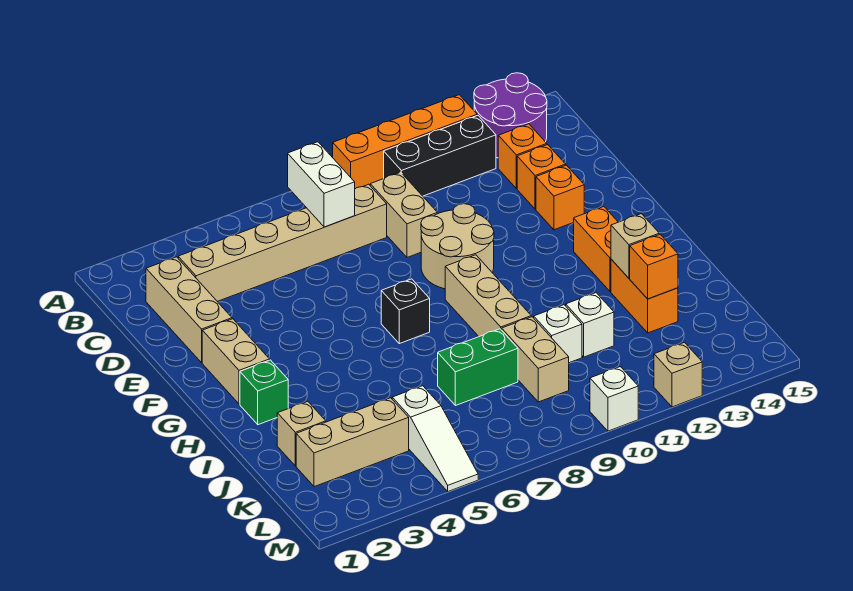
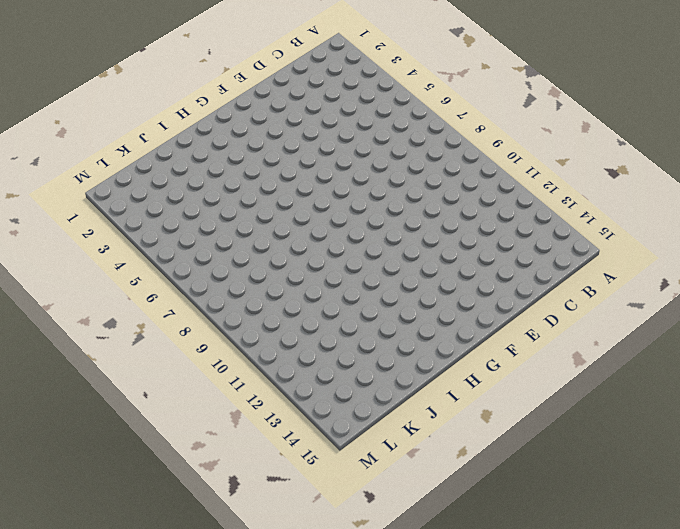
none -> orange 1x4 brick [333,95,477,189]
none -> purple 2x2 round brick [474,73,547,158]
none -> black 1x3 brick [384,115,496,196]

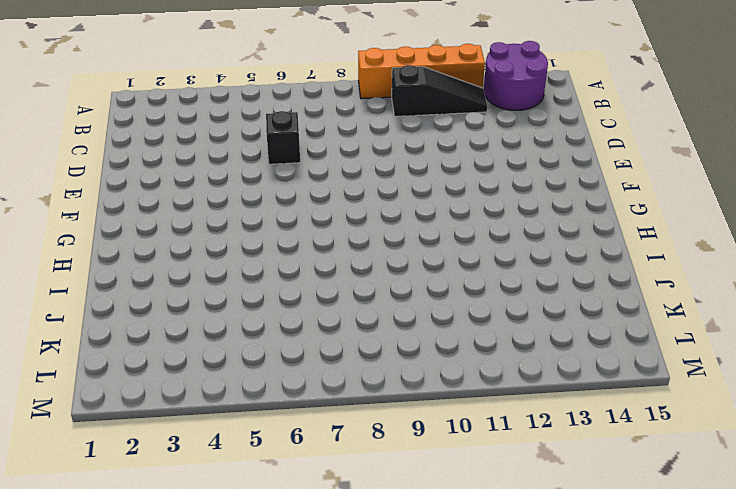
black 1x3 slope [392,65,487,116] -> black 1x3 brick [384,115,496,196]
black 1x1 brick [266,111,300,164] -> black 1x1 brick moved to [381,279,430,344]
none -> tan 1x3 brick [146,257,232,363]
none -> tan 1x6 brick [178,184,387,301]
none -> tan 1x2 brick [370,172,437,257]

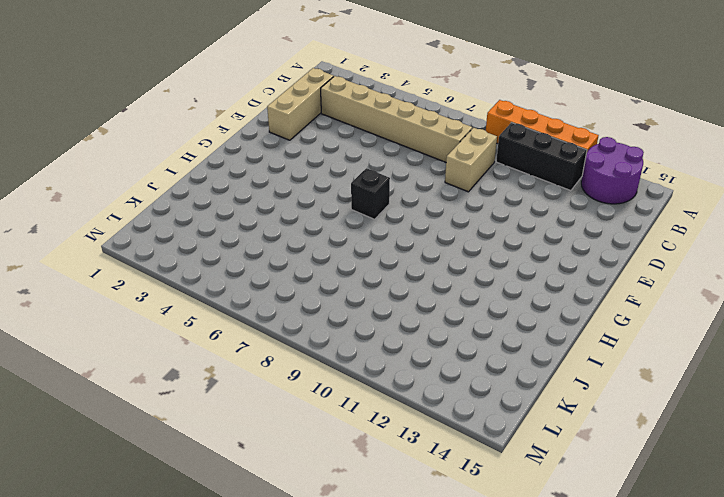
none -> orange 1x1 brick [498,124,547,188]
none -> orange 1x1 brick [517,145,566,209]
none -> tan 2x2 round brick [421,204,494,289]

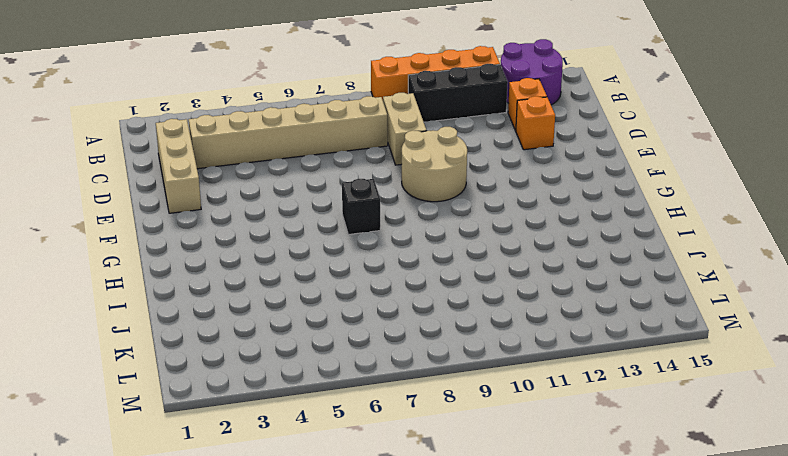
none -> orange 1x1 brick [536,165,584,230]
none -> tan 1x2 brick [202,319,270,404]
none -> tan 1x3 brick [445,255,531,337]

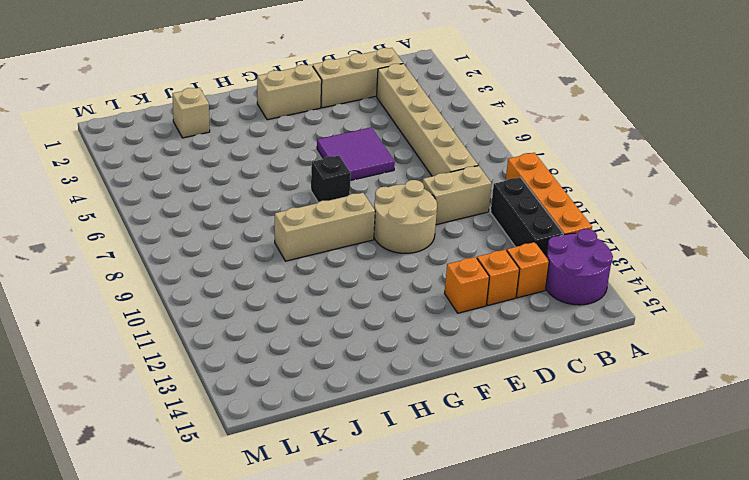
purple 2x2 tile [317,127,395,181] -> none
none -> orange 1x2 brick [574,207,618,292]
none -> green 1x1 brick [240,360,288,425]
none -> orange 1x2 brick [611,259,678,333]

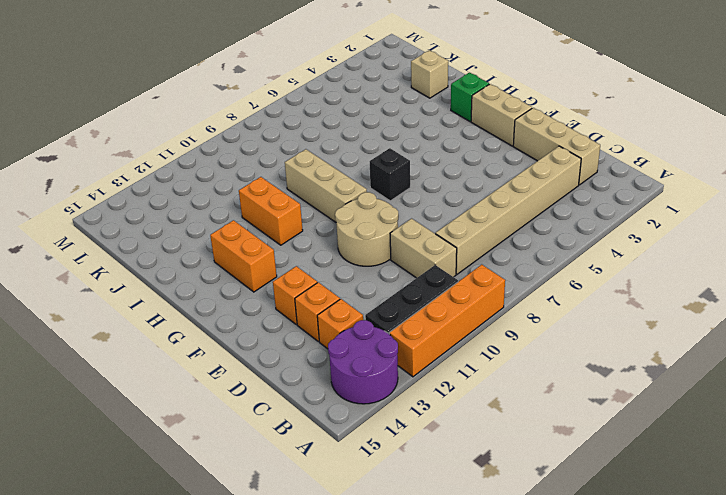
orange 1x2 brick [239,177,303,245] -> orange 1x2 brick moved to [611,259,678,333]
none -> green 1x2 brick [438,329,518,406]
none -> tan 1x2 brick [502,317,569,402]
none -> white 1x1 brick [534,305,582,363]

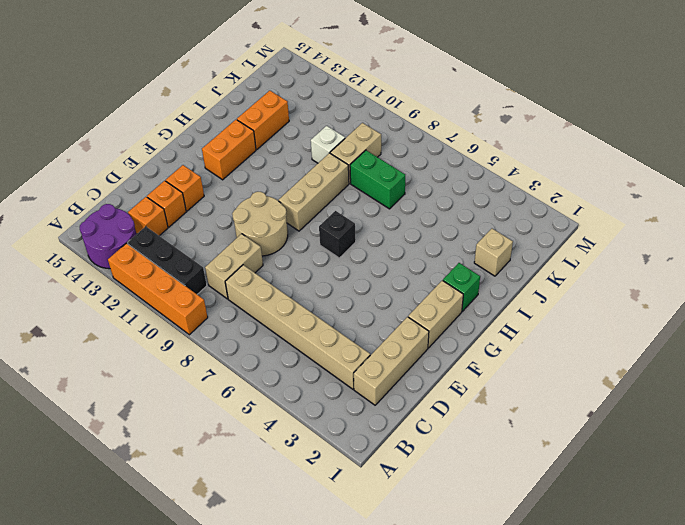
none -> white 1x1 brick [566,293,614,357]
none -> tan 1x3 brick [296,398,409,487]
none -> white 1x3 slope [392,386,478,491]

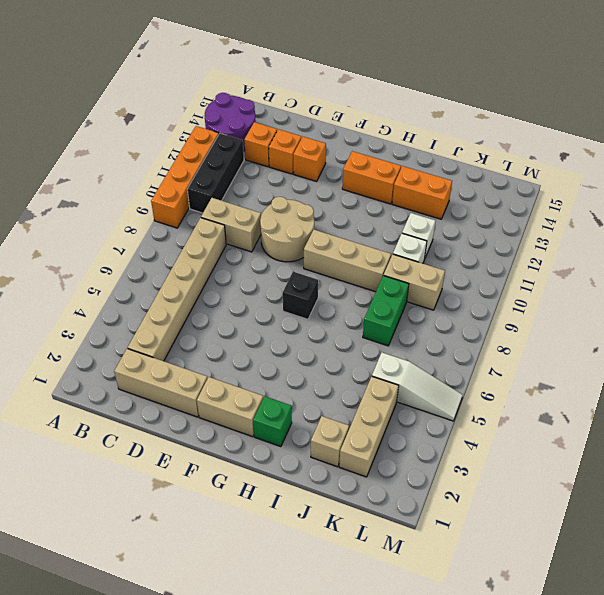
none -> white 1x1 brick [590,367,638,431]
none -> tan 1x1 brick [654,342,702,407]
none -> white 1x2 brick [288,142,355,227]

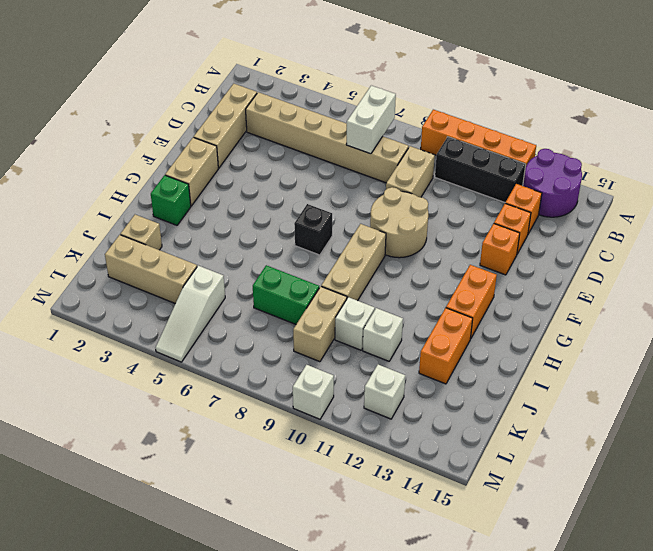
white 1x1 brick [364,365,405,419] -> none
none -> tan 1x1 brick [654,342,702,407]
none -> tan 1x1 brick [611,214,659,278]
none -> orange 1x1 brick [630,234,678,299]

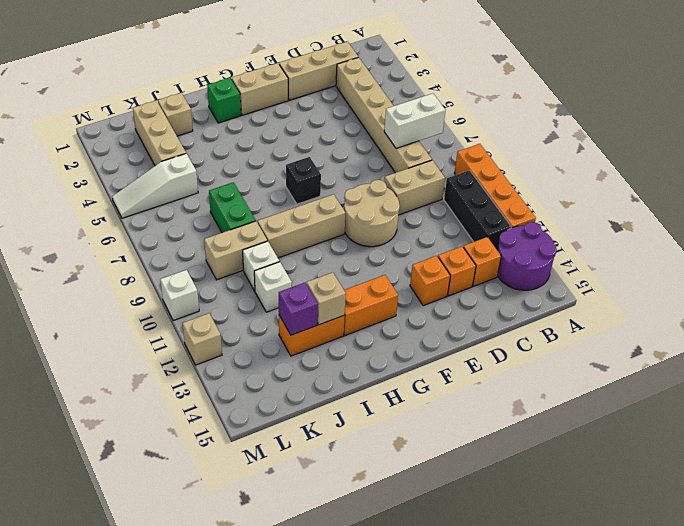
purple 1x1 brick [279,283,318,335] -> orange 1x1 brick [630,234,678,299]

